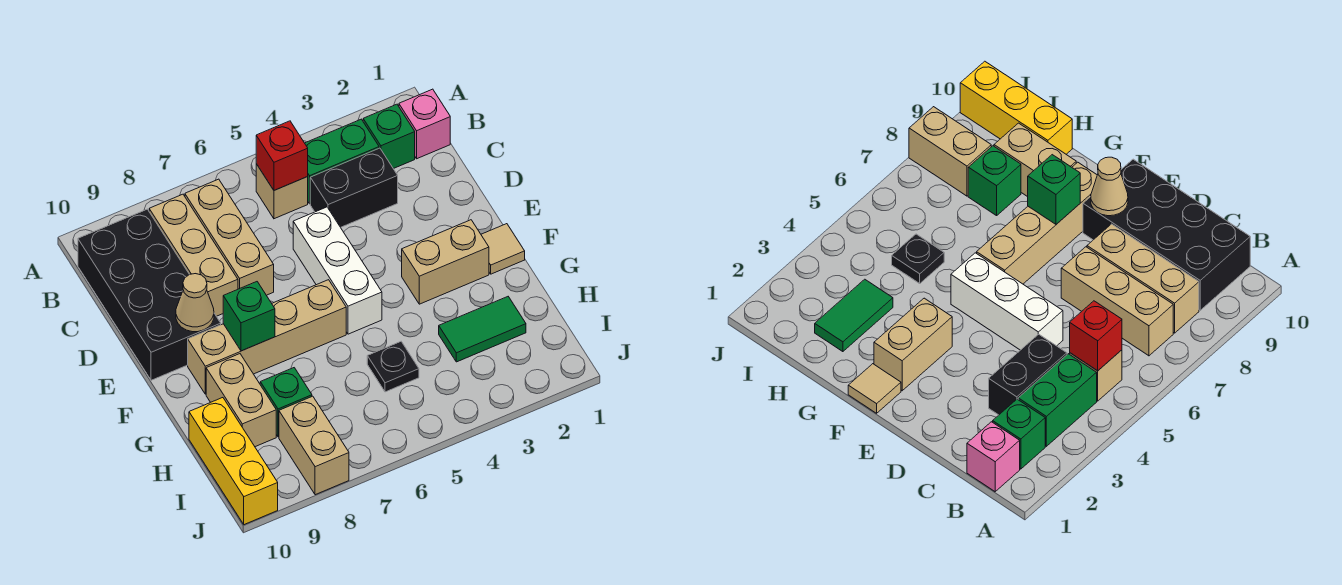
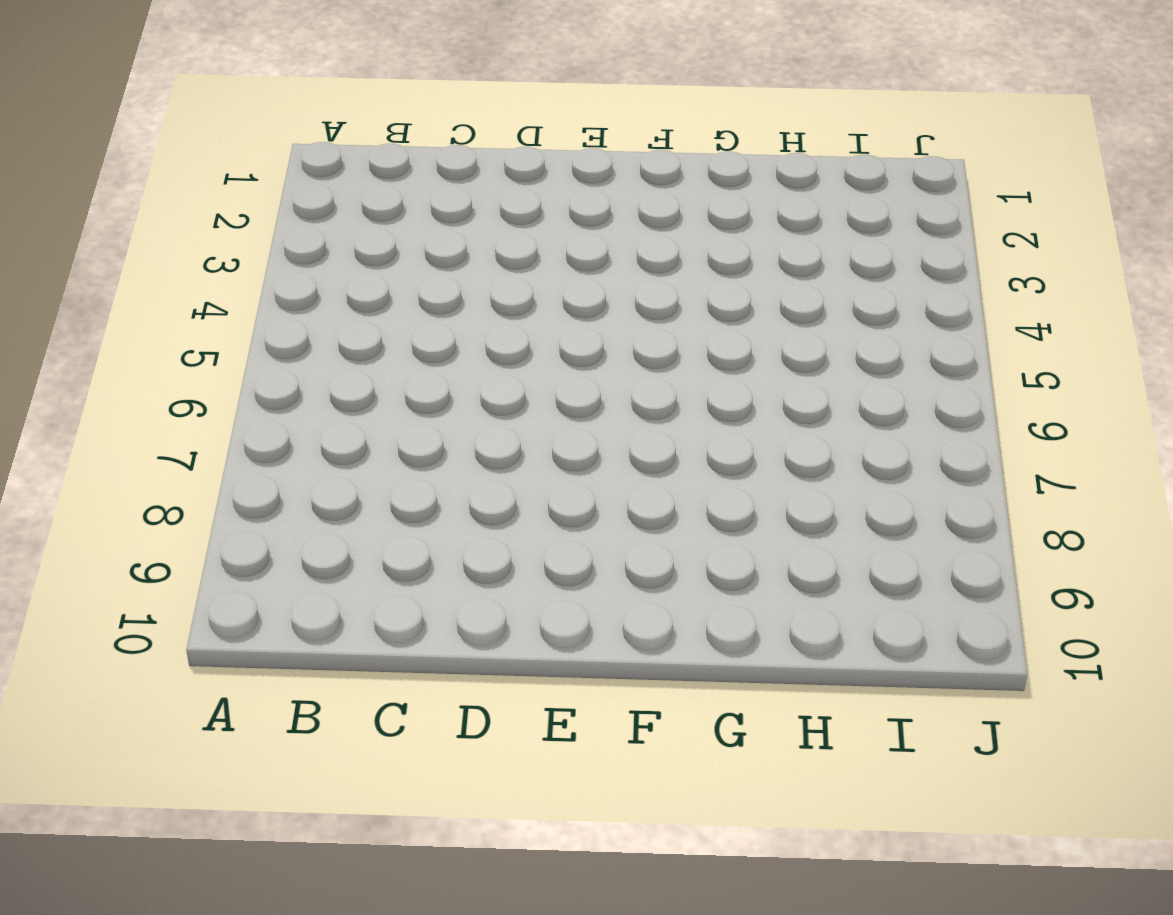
none -> pink 1x1 brick [399,89,450,159]
none -> green 1x1 brick [363,104,415,169]
none -> green 1x2 brick [305,119,379,204]

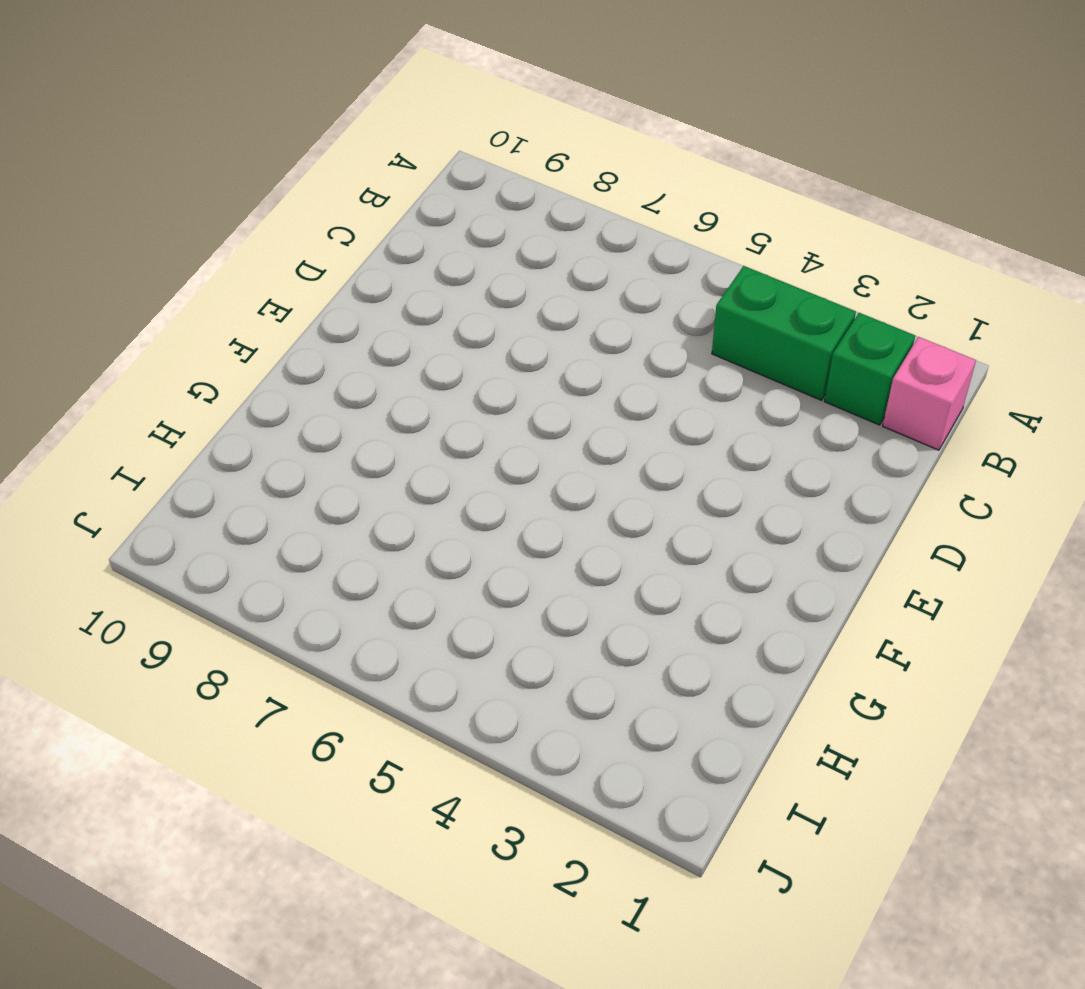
none -> tan 1x1 brick [256,164,308,219]
none -> tan 1x3 brick [185,179,274,295]
none -> tan 1x3 brick [149,194,238,316]

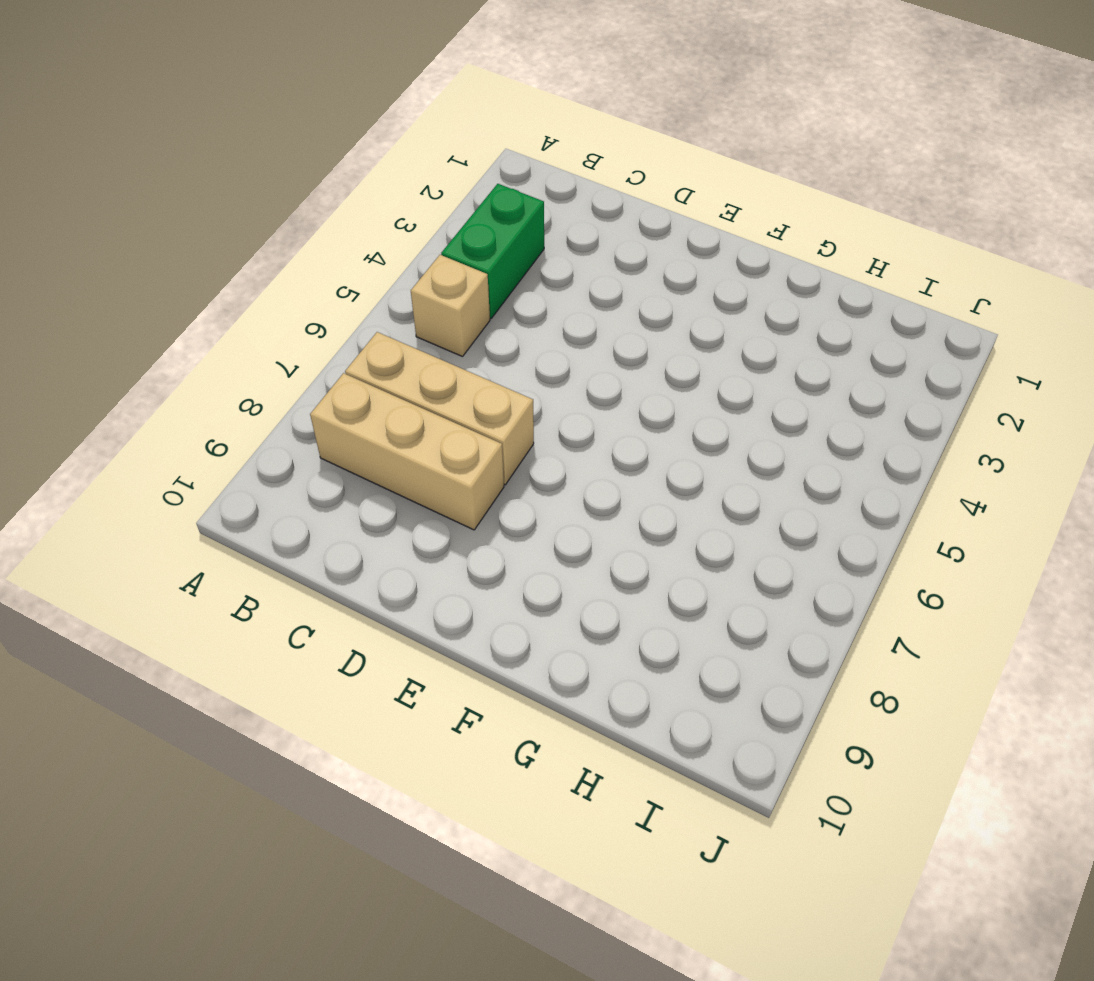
none -> pink 1x1 brick [399,89,450,159]
none -> green 1x1 brick [363,104,415,169]
none -> black 2x4 brick [78,209,221,380]

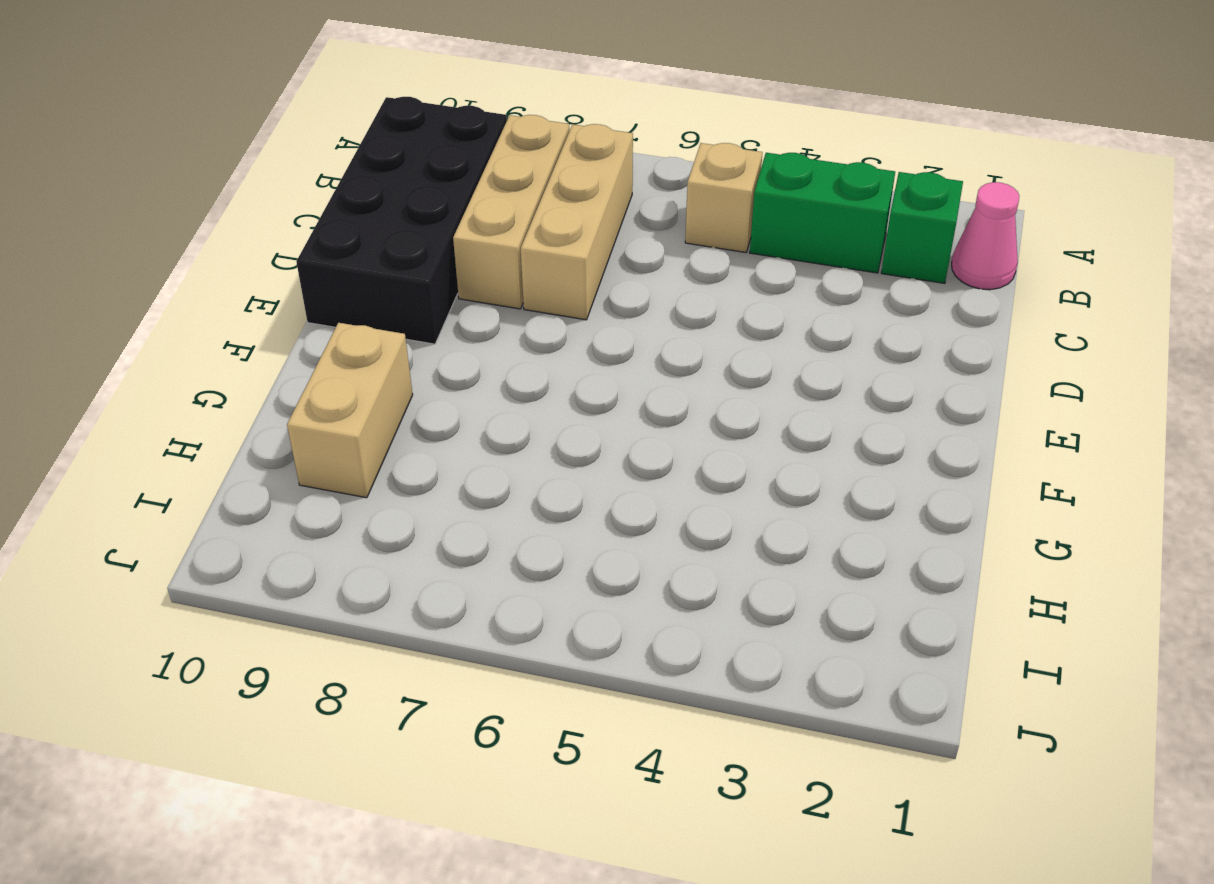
pink 1x1 cone [952,182,1019,290] -> pink 1x1 brick [399,89,450,159]
none -> black 1x2 brick [310,148,398,227]
none -> white 1x3 brick [293,207,382,334]
none -> tan 1x1 tile [481,224,525,274]

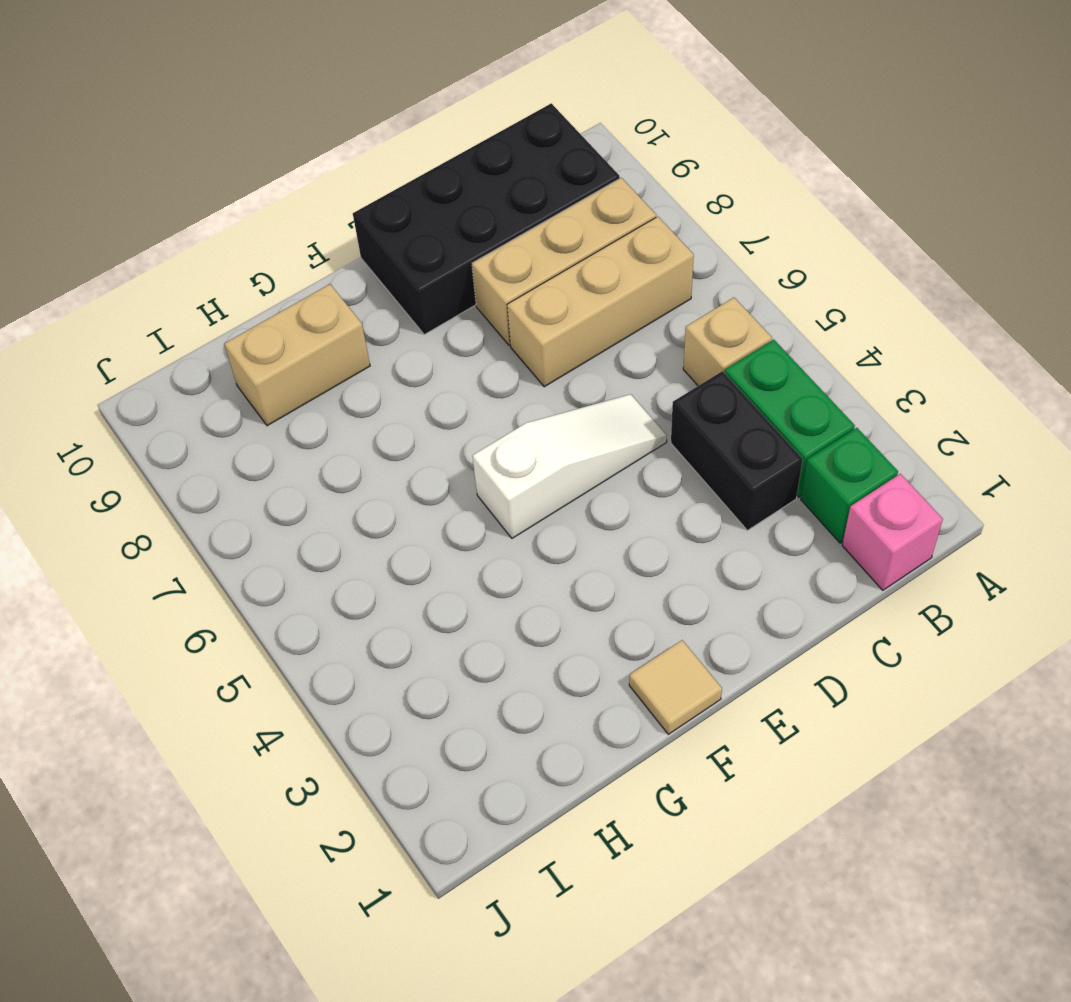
white 1x3 slope [472,394,667,538] -> white 1x3 brick [293,207,382,334]
none -> tan 1x2 brick [402,220,489,304]
none -> tan 1x4 brick [188,280,346,394]
none -> green 1x2 tile [439,297,526,362]

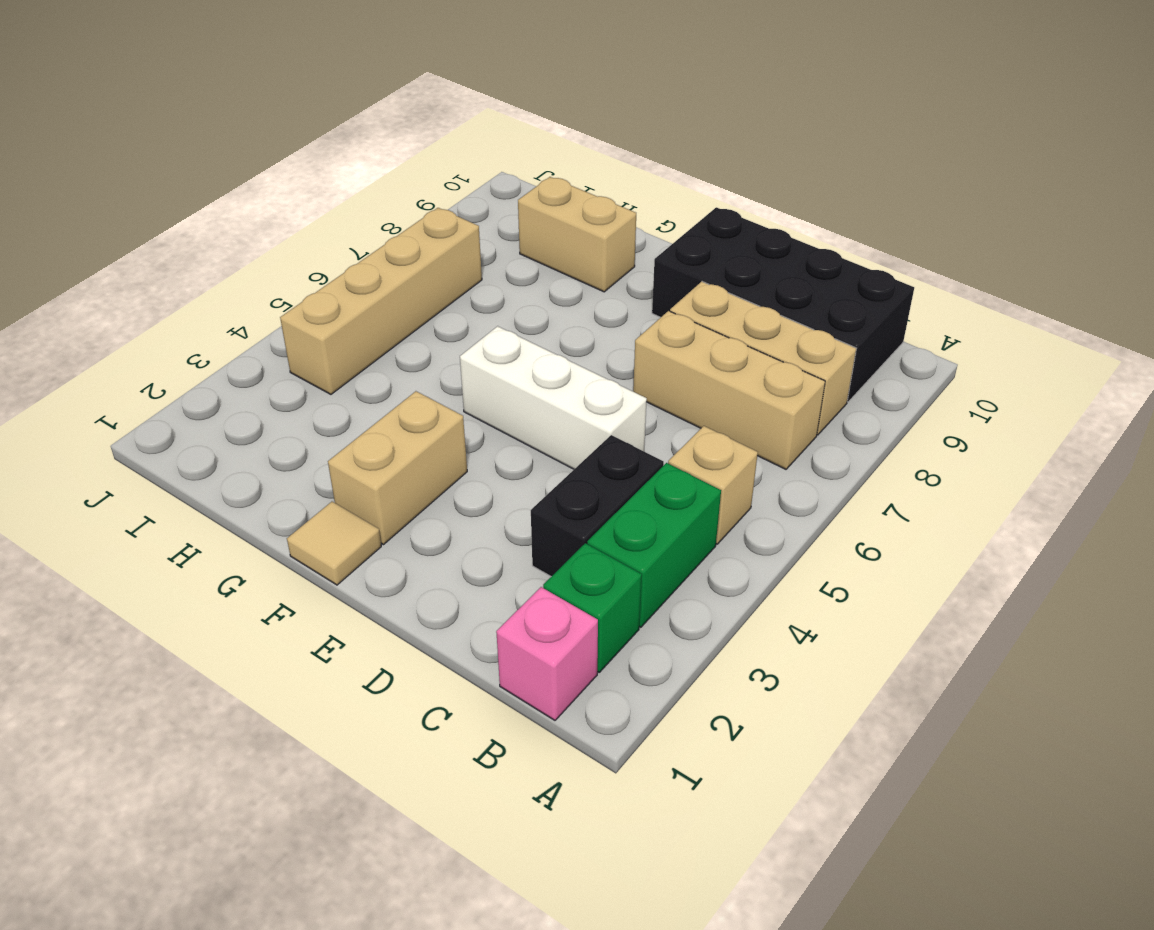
tan 1x4 brick [280,208,482,394] -> tan 1x4 brick moved to [188,280,346,394]
none -> green 1x2 tile [439,297,526,362]
none -> black 1x1 plate [367,342,419,392]
none -> green 1x1 brick [260,368,312,437]

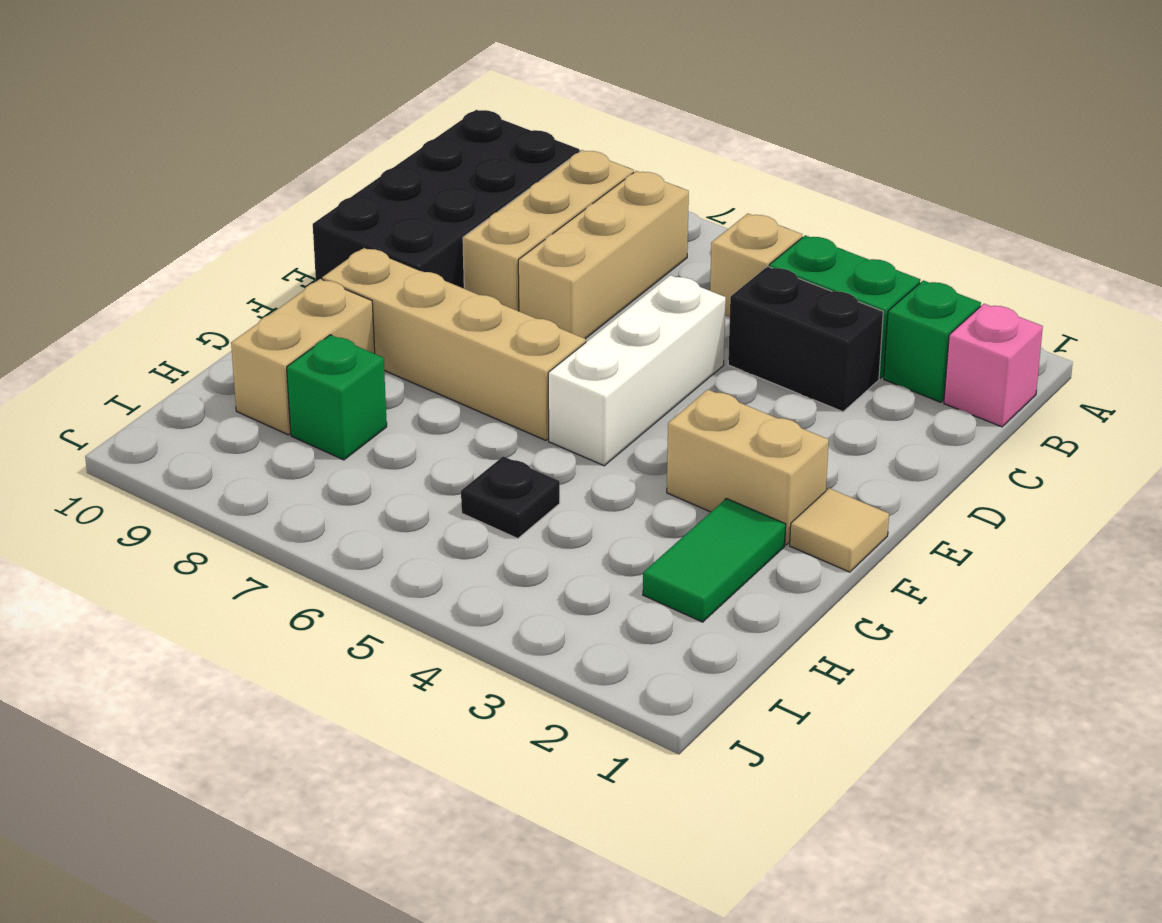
green 1x2 tile [643,498,786,622] -> green 1x2 tile turned to [439,297,526,362]
none -> yellow 1x3 brick [189,398,278,525]
none -> tan 1x2 brick [279,396,349,495]
none -> red 1x1 brick [256,121,308,190]

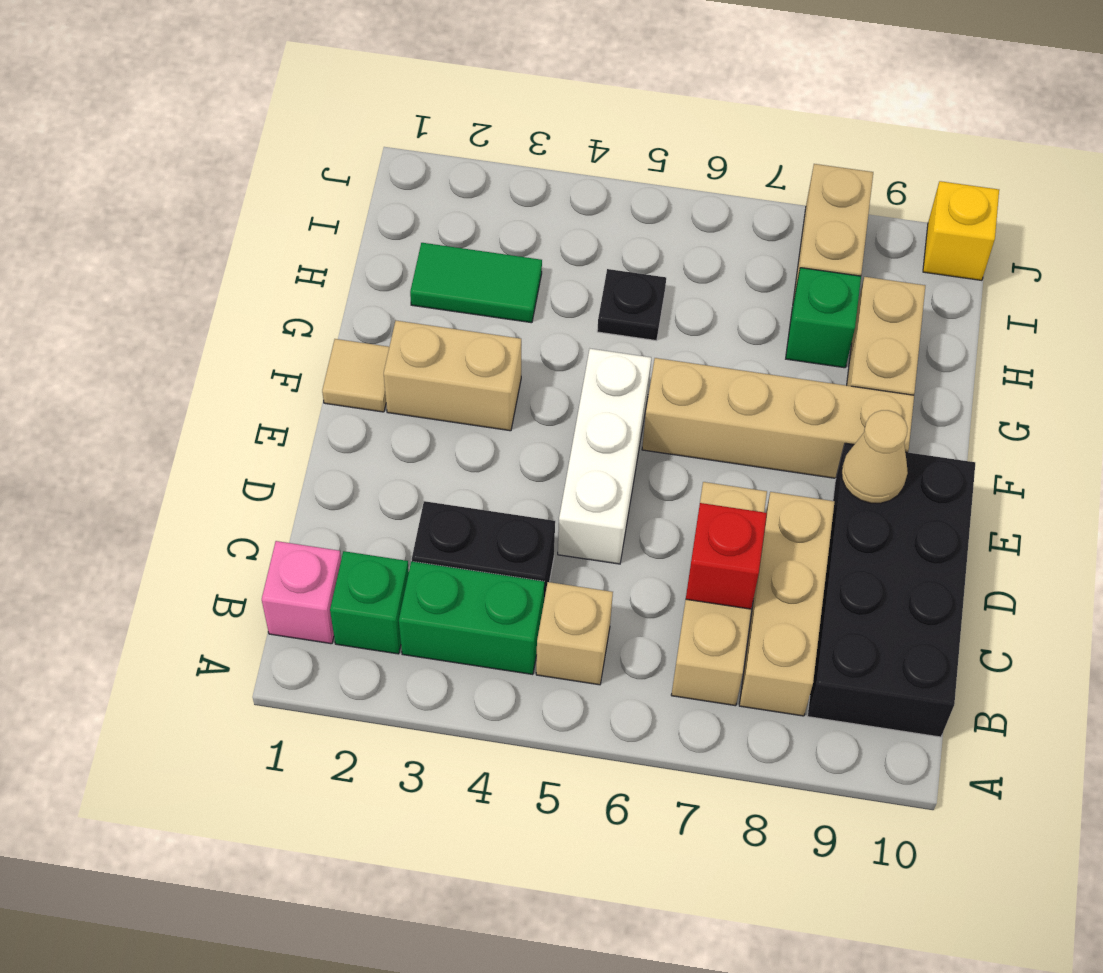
red 1x1 brick [686,503,767,609] -> red 1x1 brick moved to [256,121,308,190]
yellow 1x1 brick [923,181,999,280] -> yellow 1x3 brick [189,398,278,525]
none -> green 1x1 brick [223,282,275,351]

